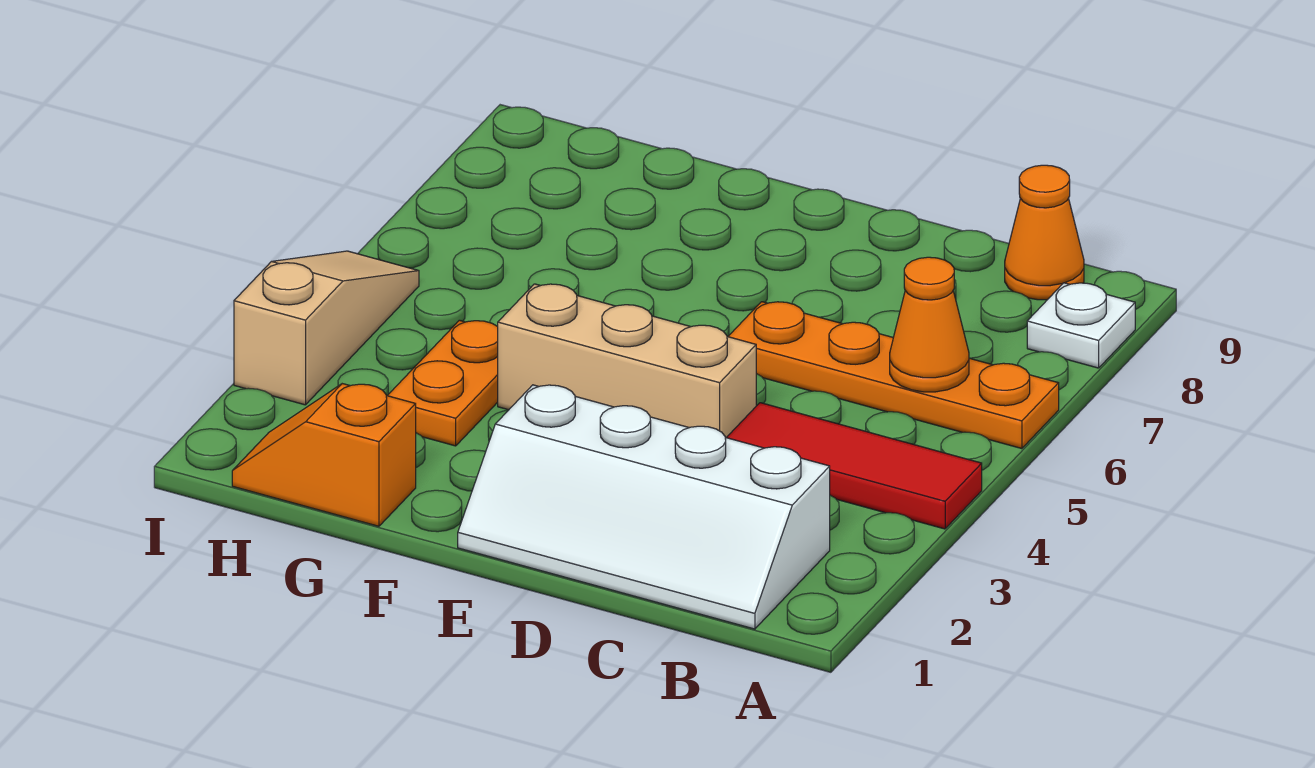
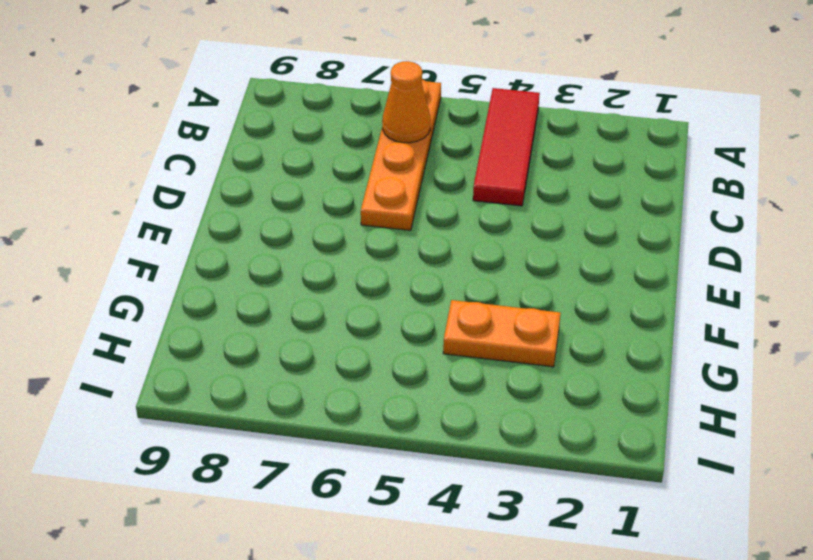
none -> white 1x1 plate [1027,283,1135,368]
none -> white 2x4 slope [458,385,830,629]

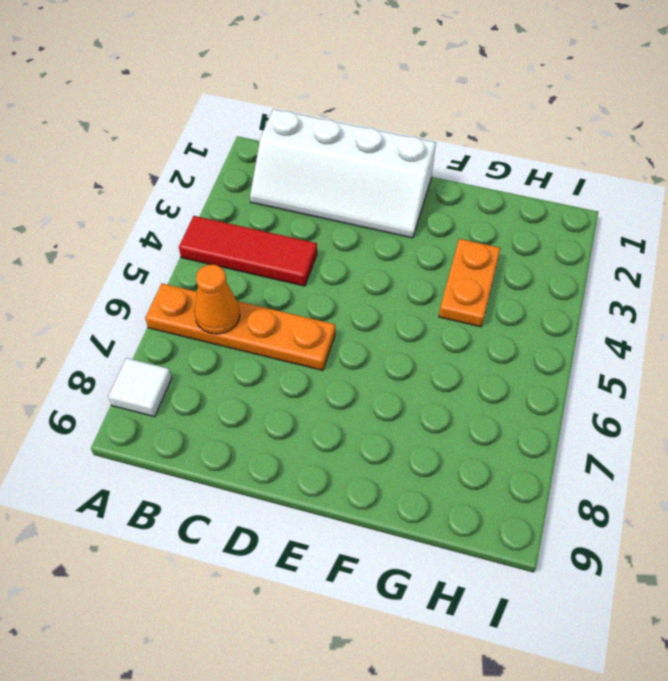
white 1x1 tile [108,358,172,417] -> white 1x1 plate [1027,283,1135,368]
white 2x4 slope [250,109,436,238] -> white 2x4 slope turned to [458,385,830,629]
none -> orange 1x1 cone [1005,165,1084,300]
none -> tan 1x3 brick [498,284,756,437]

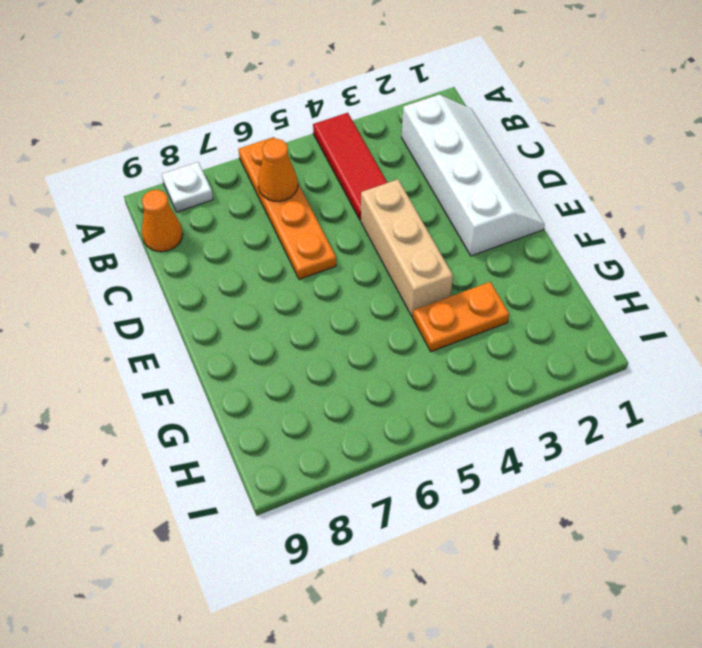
none -> orange 1x2 slope [232,384,416,526]
none -> tan 1x3 slope [234,251,419,405]

